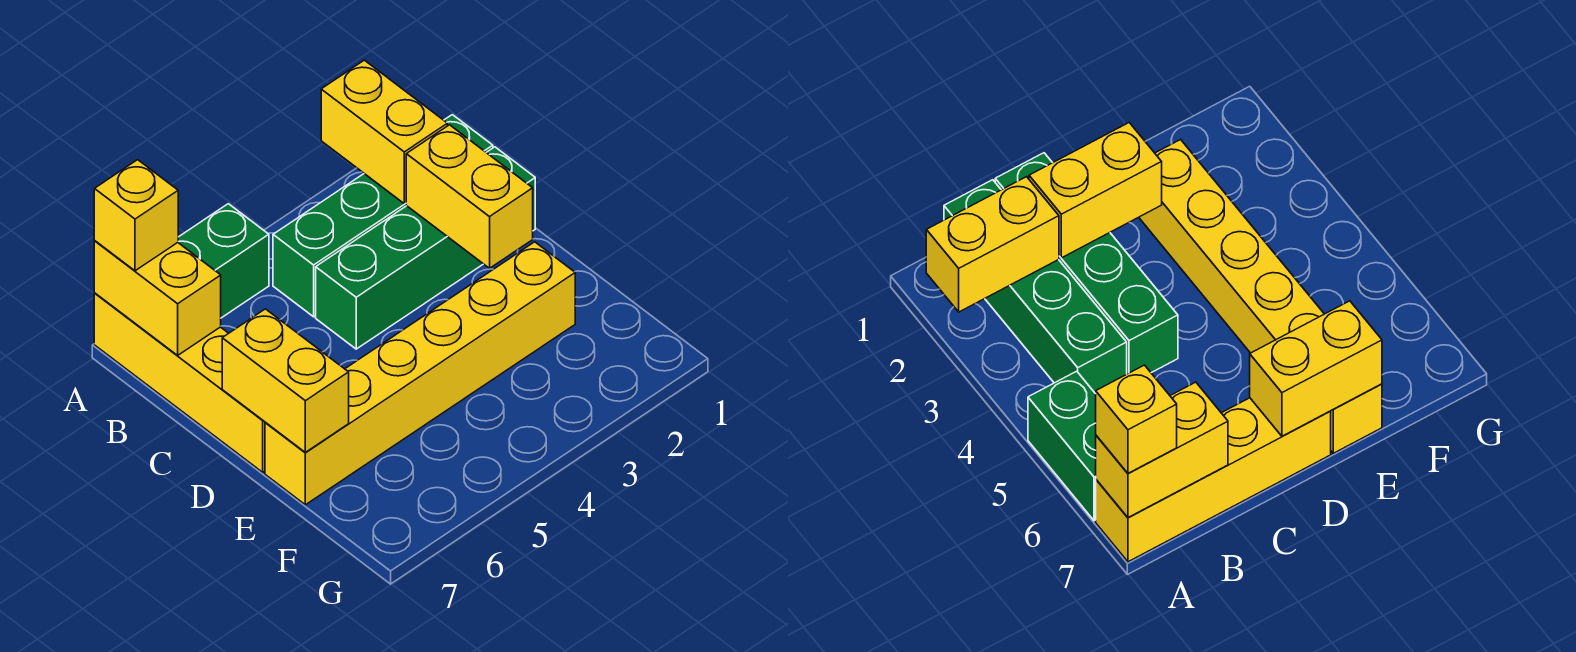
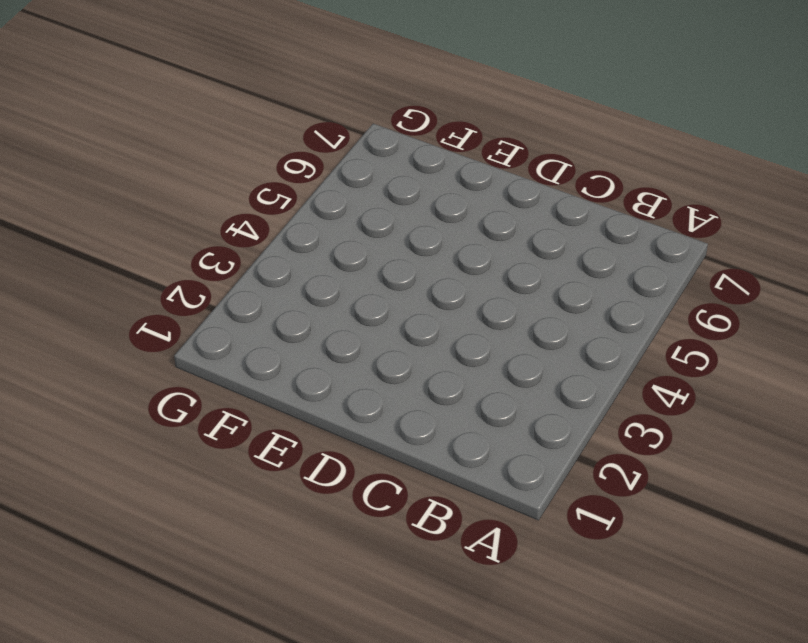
none -> green 1x2 brick [178,204,269,318]
none -> yellow 1x4 brick [94,293,265,472]

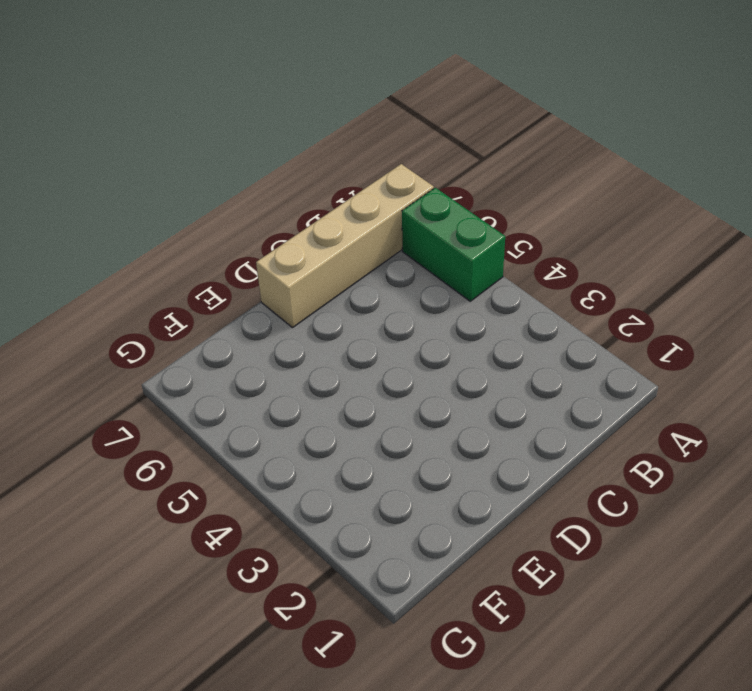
tan 1x4 brick [256,164,434,328] -> yellow 1x4 brick [94,293,265,472]
none -> green 1x4 brick [273,115,493,317]
none -> green 1x4 brick [316,147,535,349]

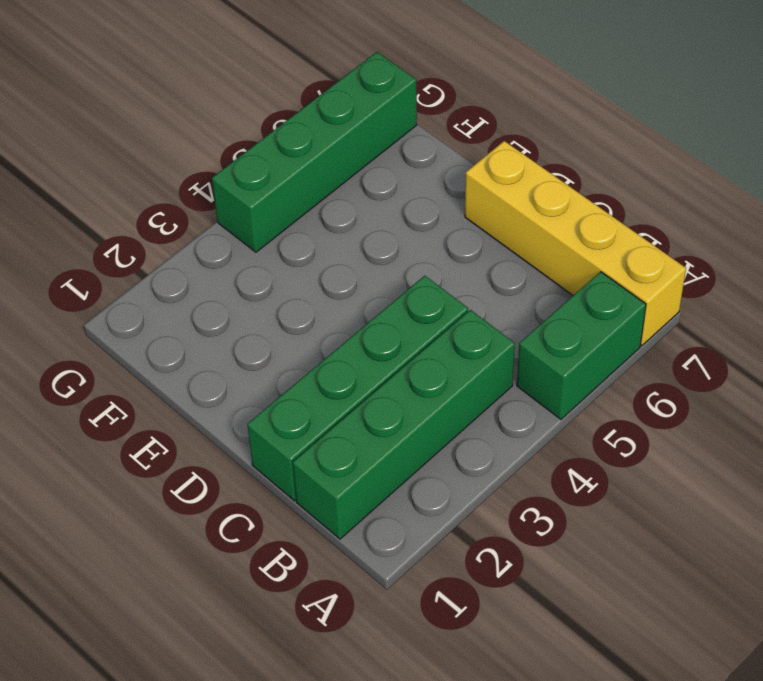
green 1x4 brick [212,52,417,252] -> none
none -> yellow 1x6 brick [265,242,575,505]
none -> yellow 1x2 brick [321,60,447,204]

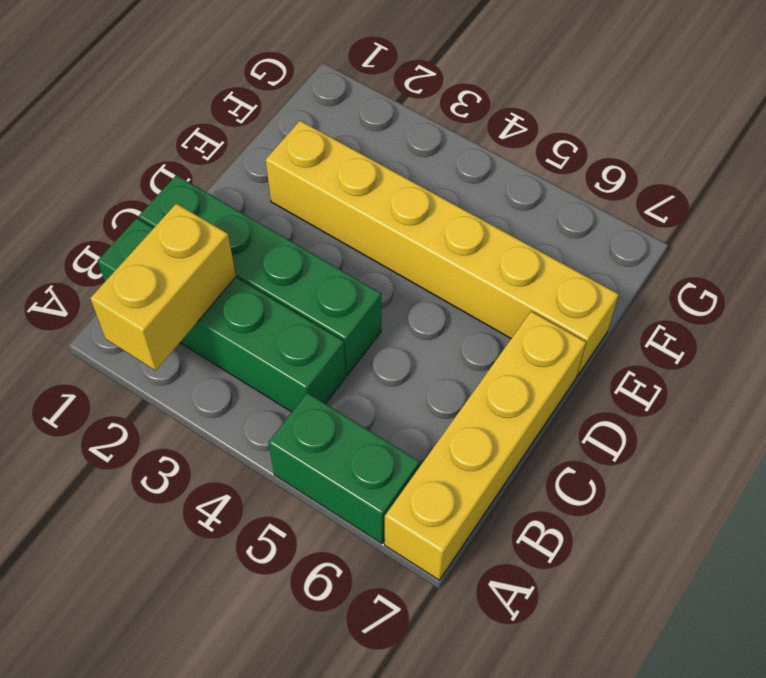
none -> yellow 1x2 brick [94,241,221,355]
none -> yellow 1x2 brick [406,125,533,268]

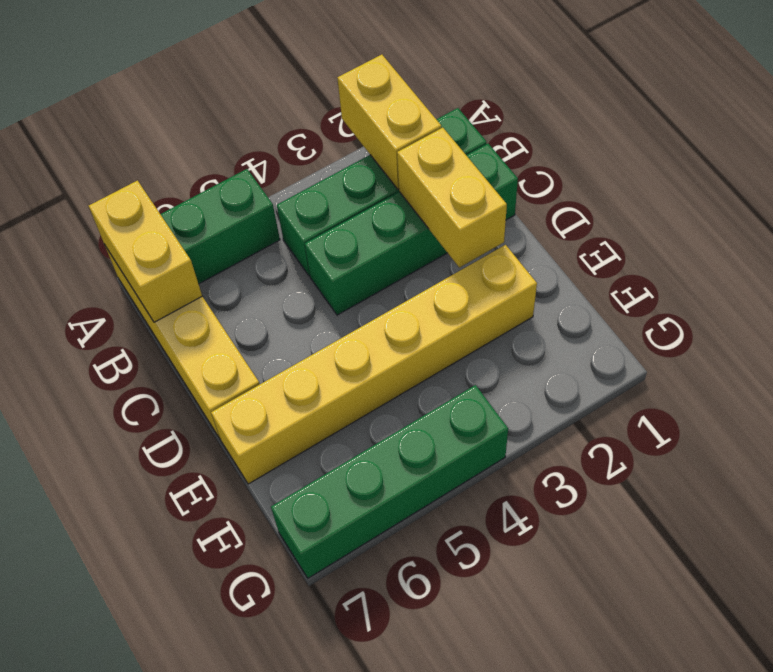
green 1x4 brick [271,385,508,578] -> none
none -> yellow 1x2 brick [222,309,349,452]
none -> yellow 1x1 brick [94,160,178,271]

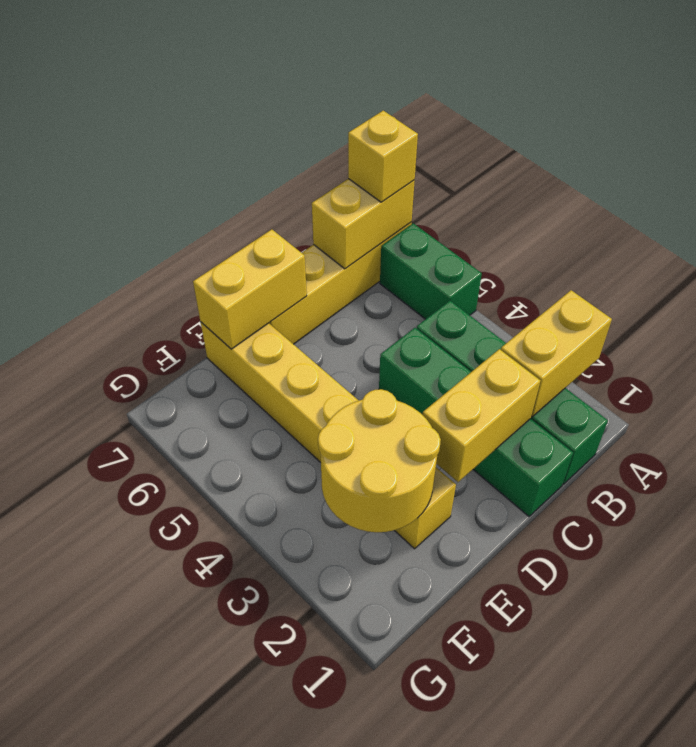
yellow 2x2 round brick [318,389,441,532] -> none

